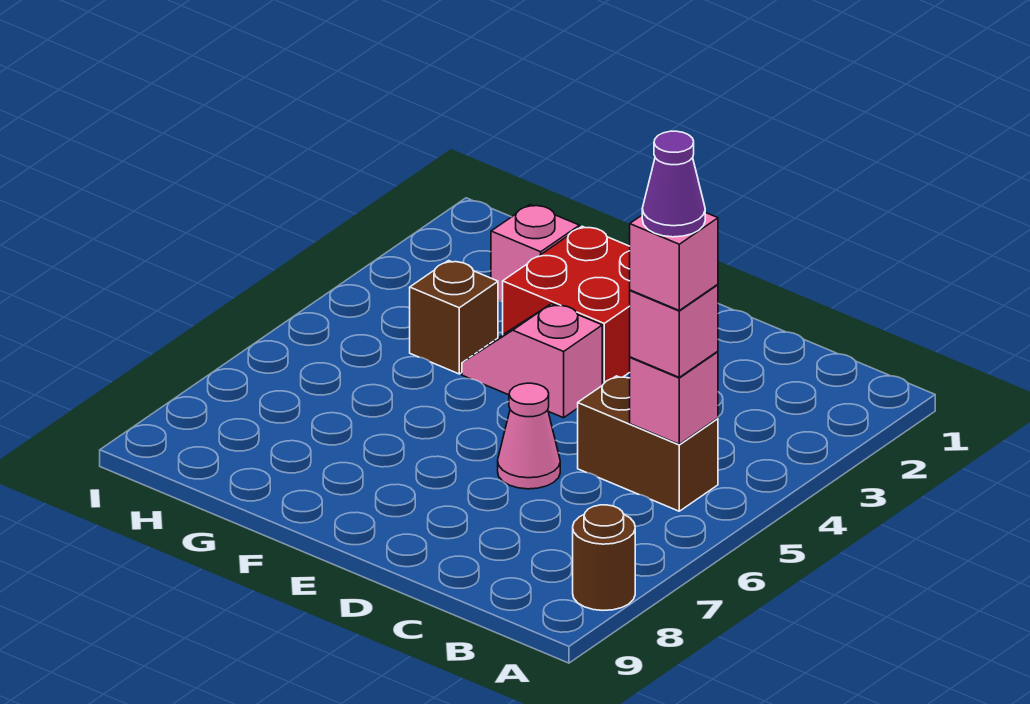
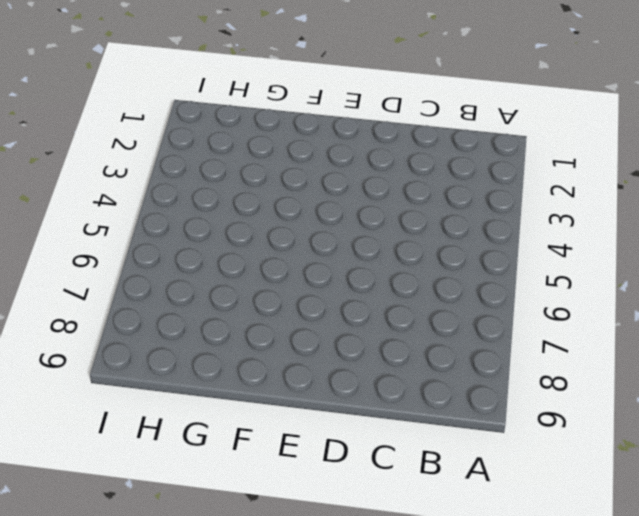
none -> brown 1x1 round brick [573,505,635,610]
none -> brown 1x2 brick [578,376,718,511]

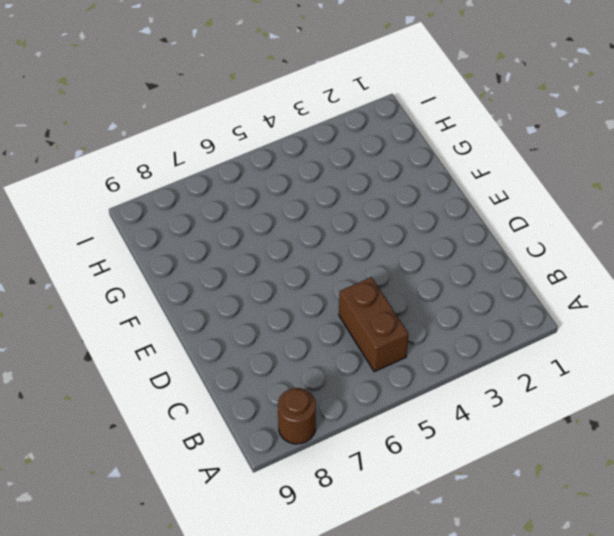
none -> pink 1x1 cone [498,383,560,489]
none -> red 2x2 brick [503,226,630,385]

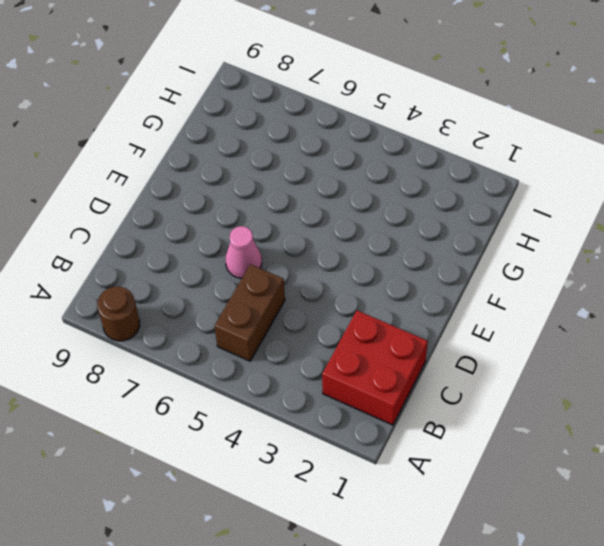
red 2x2 brick [322,310,428,425] -> red 2x2 brick moved to [503,226,630,385]
none -> pink 1x2 slope [462,304,602,418]
none -> pink 1x1 brick [491,205,580,302]

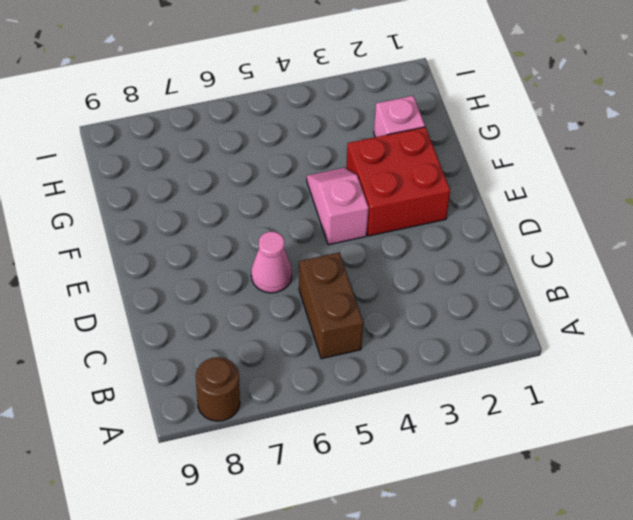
none -> brown 1x1 brick [410,261,498,374]
none -> pink 1x1 brick [630,351,718,444]

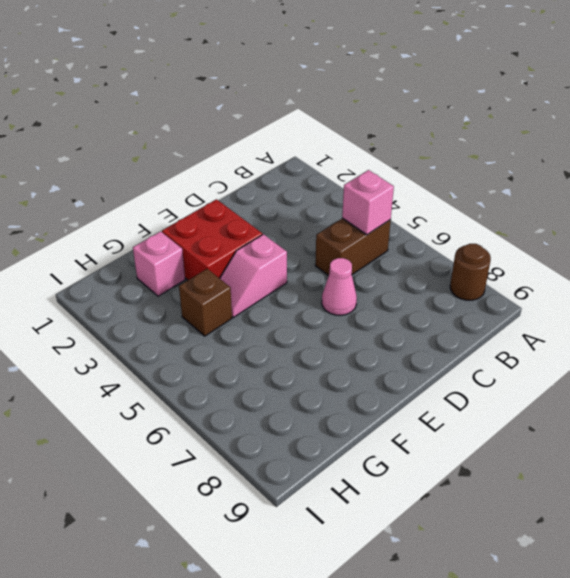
none -> pink 1x1 brick [630,284,718,377]
none -> pink 1x1 brick [630,212,718,310]

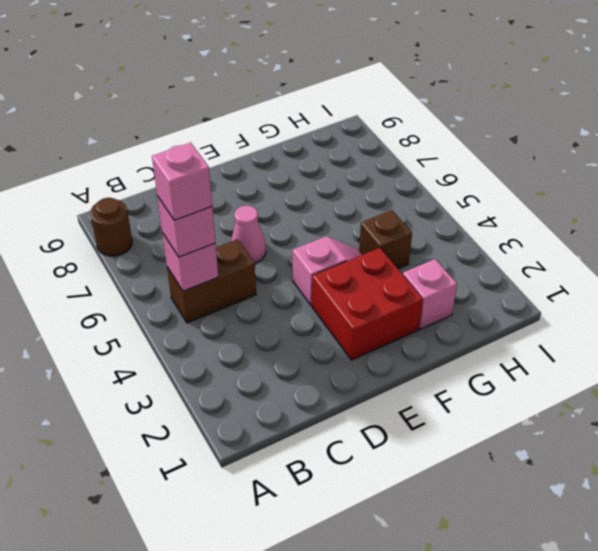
none -> purple 1x1 cone [642,131,705,237]

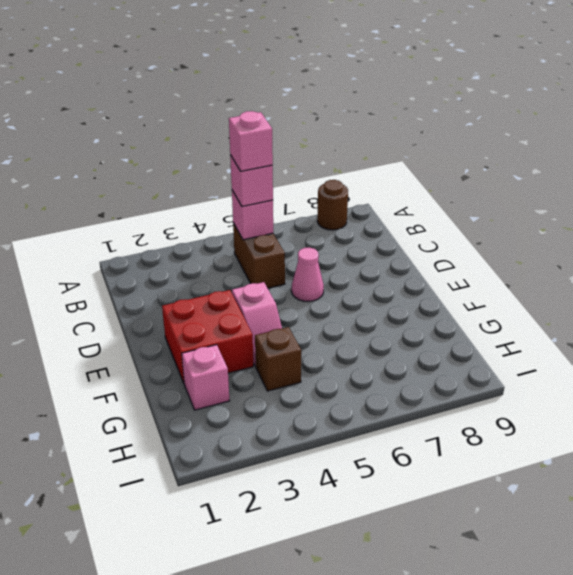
none -> purple 1x1 cone [642,131,705,237]

